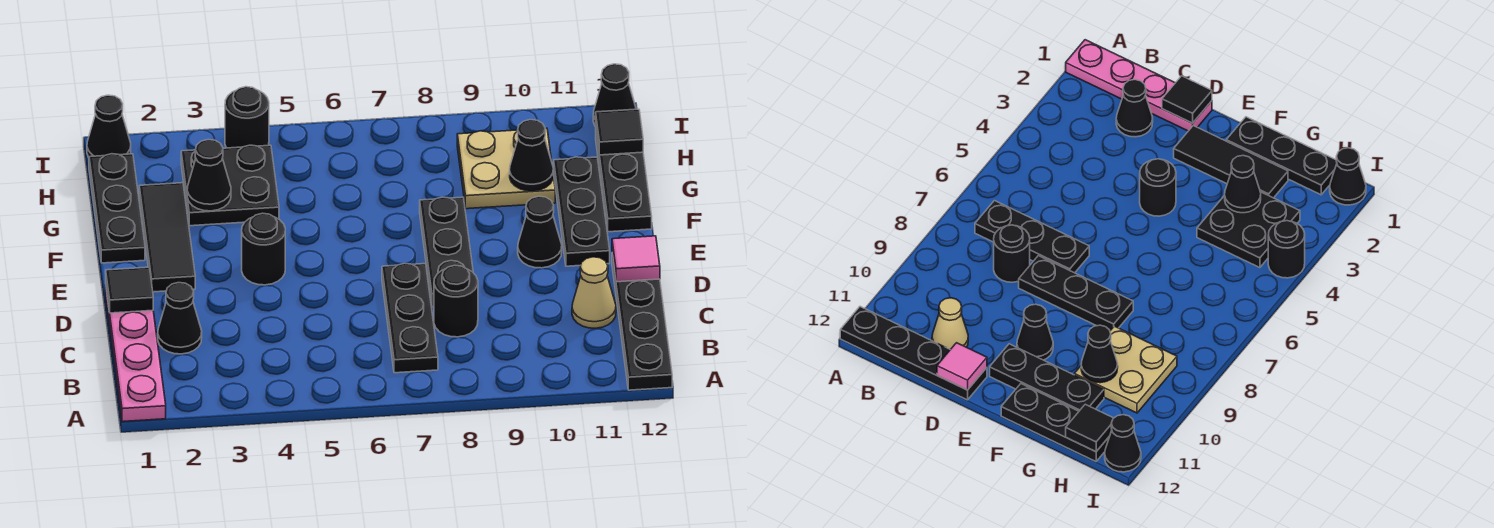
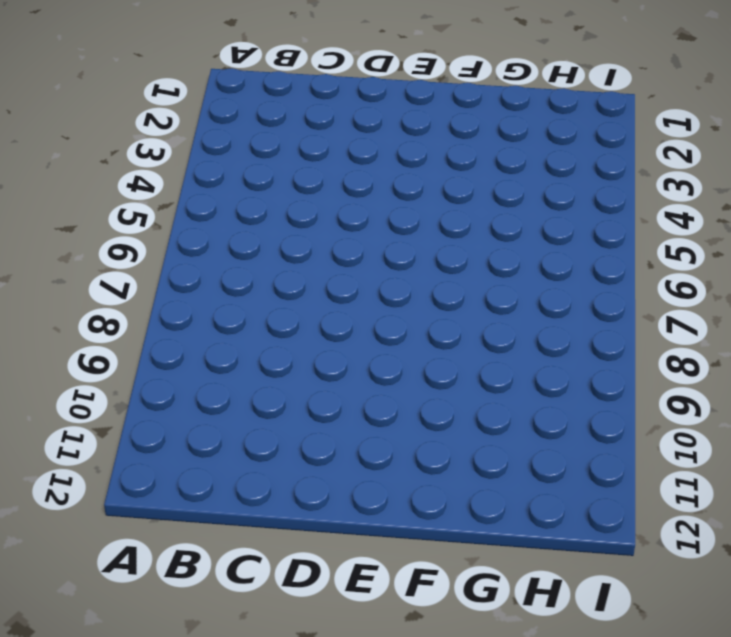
none -> pink 1x4 plate [106,290,166,422]
none -> black 1x4 plate [612,255,672,390]
none -> black 1x3 plate [382,263,438,373]

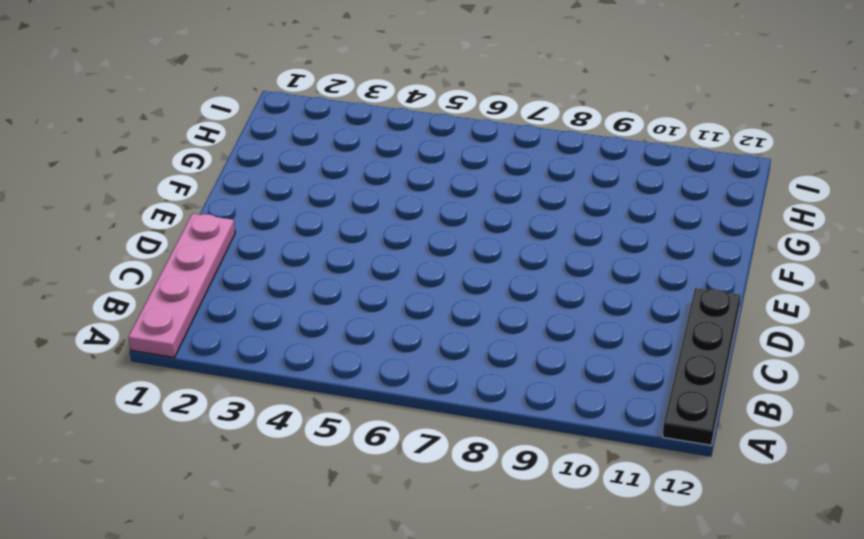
none -> black 1x3 plate [382,263,438,373]
none -> black 1x1 cone [158,283,202,354]
none -> black 1x1 round brick [434,265,478,337]

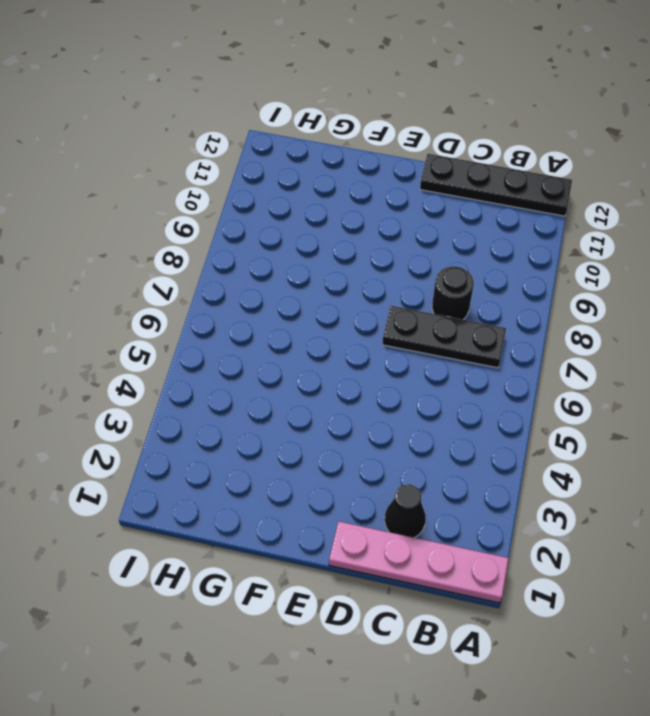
none -> tan 1x1 cone [572,257,616,328]
none -> black 1x3 plate [420,197,473,307]
none -> black 1x3 tile [139,183,195,292]

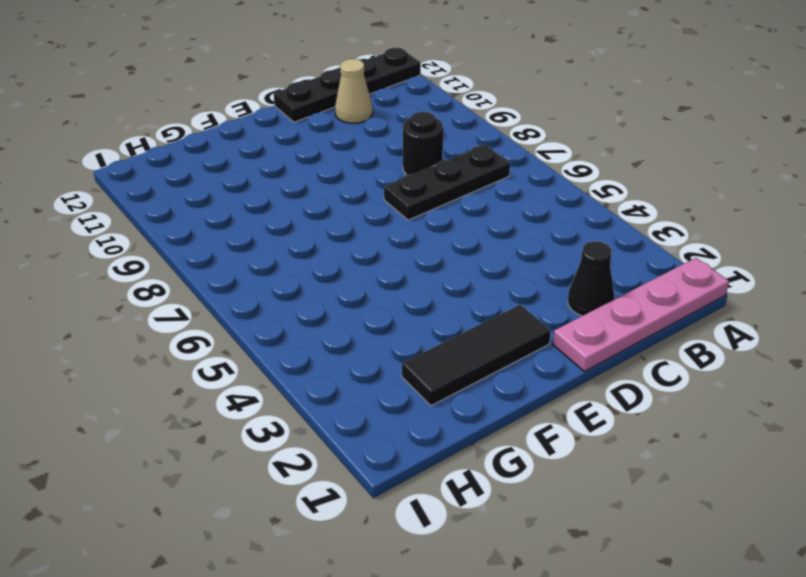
none -> black 1x3 plate [420,197,473,307]
none -> black 1x1 round brick [242,213,285,285]
none -> black 1x1 cone [518,196,562,268]

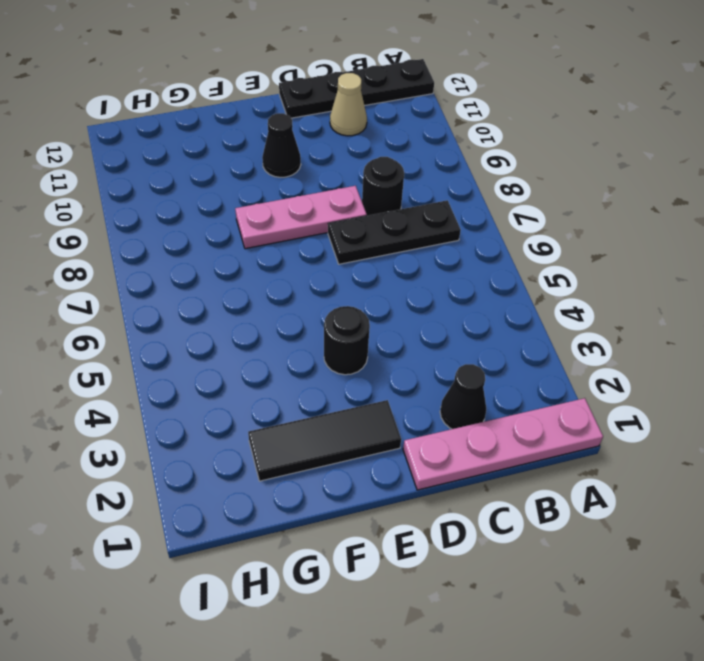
pink 1x3 plate [235,186,367,249] -> black 1x3 plate [420,197,473,307]
none -> black 1x3 plate [554,157,610,266]
none -> black 1x3 plate [89,154,145,263]
none -> black 1x3 plate [596,133,652,232]

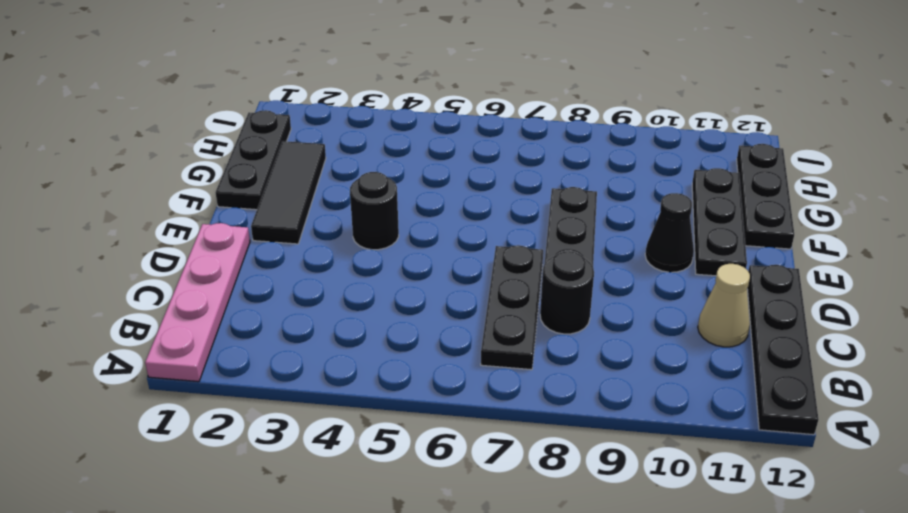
none -> black 1x1 cone [158,283,202,354]
none -> black 2x2 plate [181,145,279,226]
none -> tan 2x2 plate [457,128,555,209]

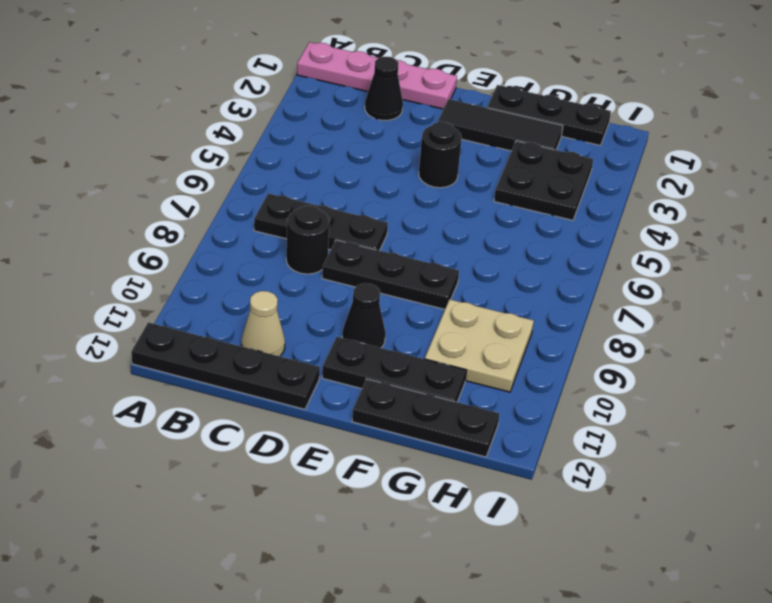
none -> black 1x1 cone [87,95,131,157]
none -> black 1x1 round brick [225,87,269,148]
none -> black 1x1 cone [593,64,636,127]

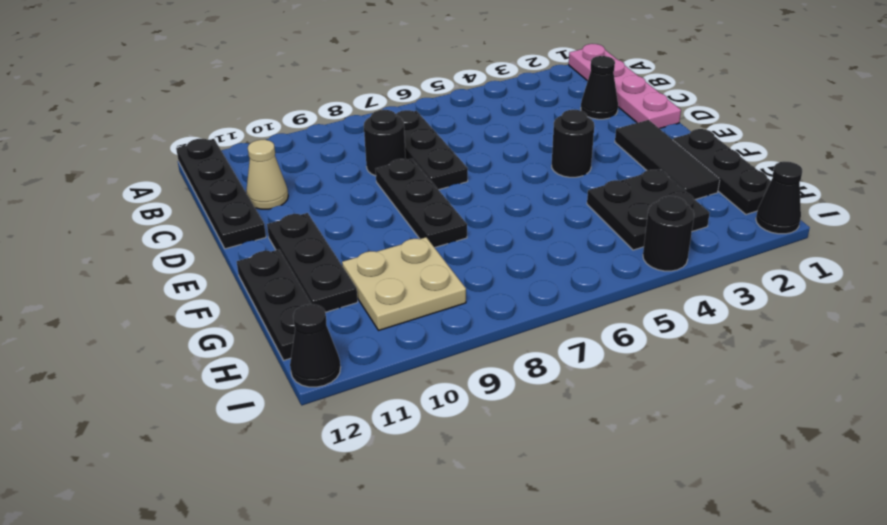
none -> black 1x1 cone [518,196,562,268]
none -> black 1x1 tile [106,267,153,313]
none -> pink 1x1 tile [612,236,660,282]

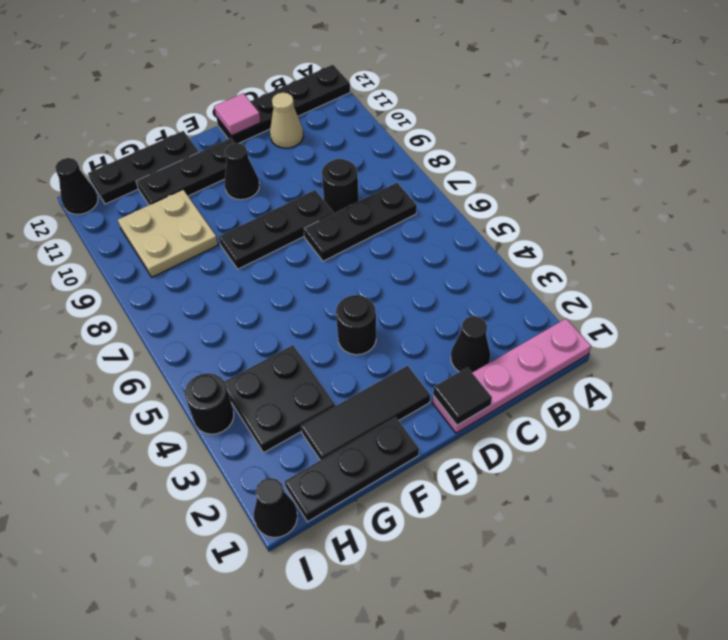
none -> black 1x1 cone [187,140,231,211]
none -> black 1x1 cone [510,120,553,191]
none -> black 1x1 tile [596,109,643,155]

